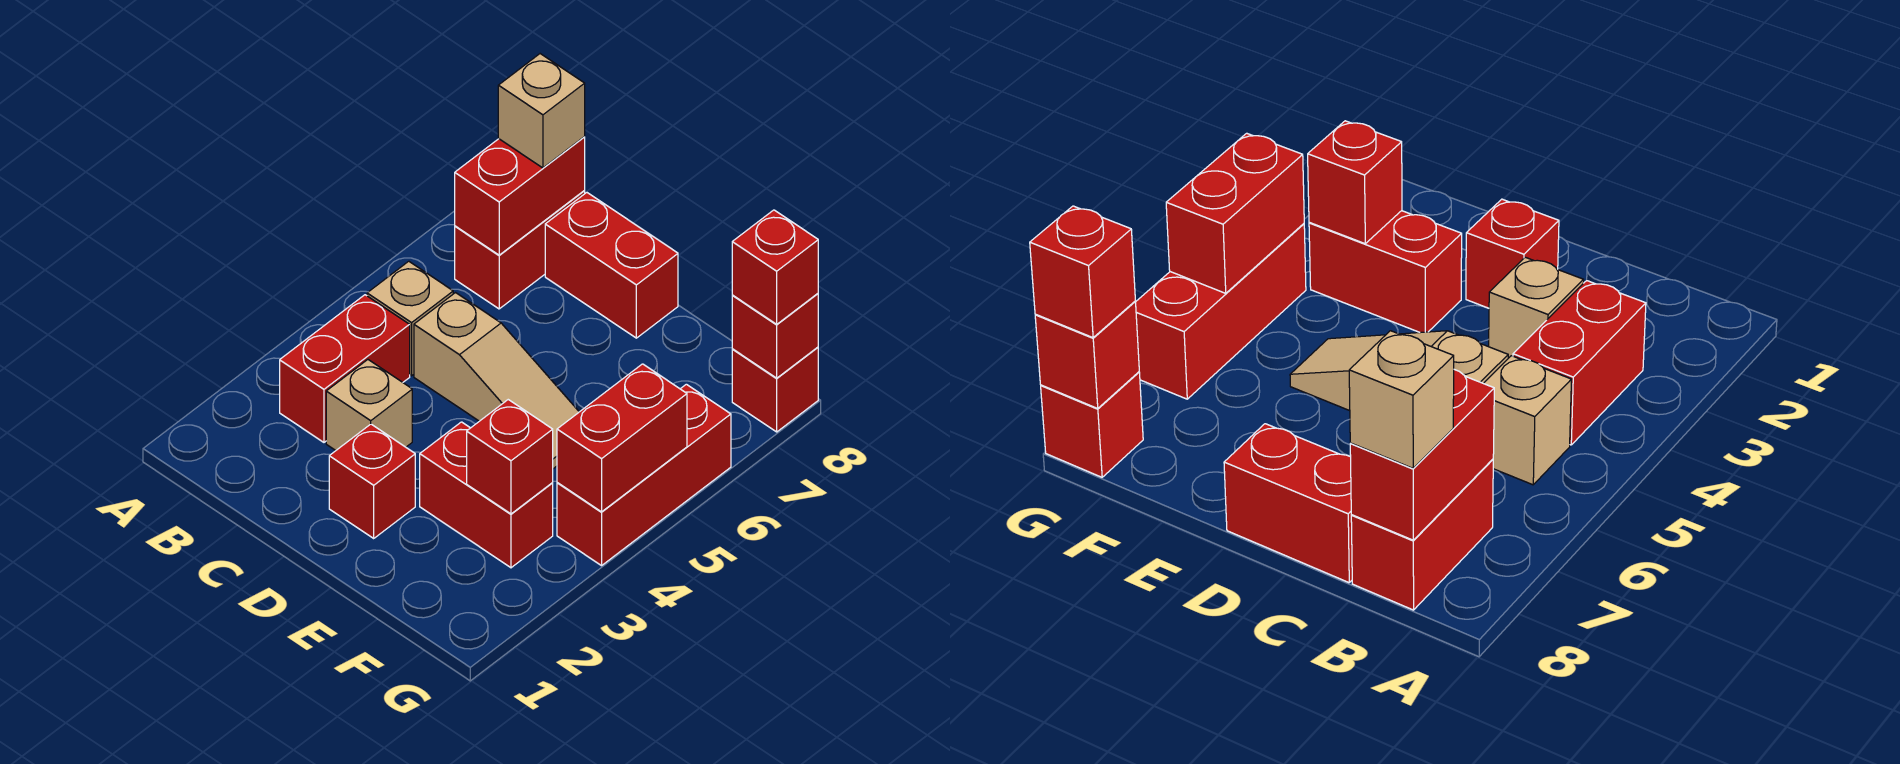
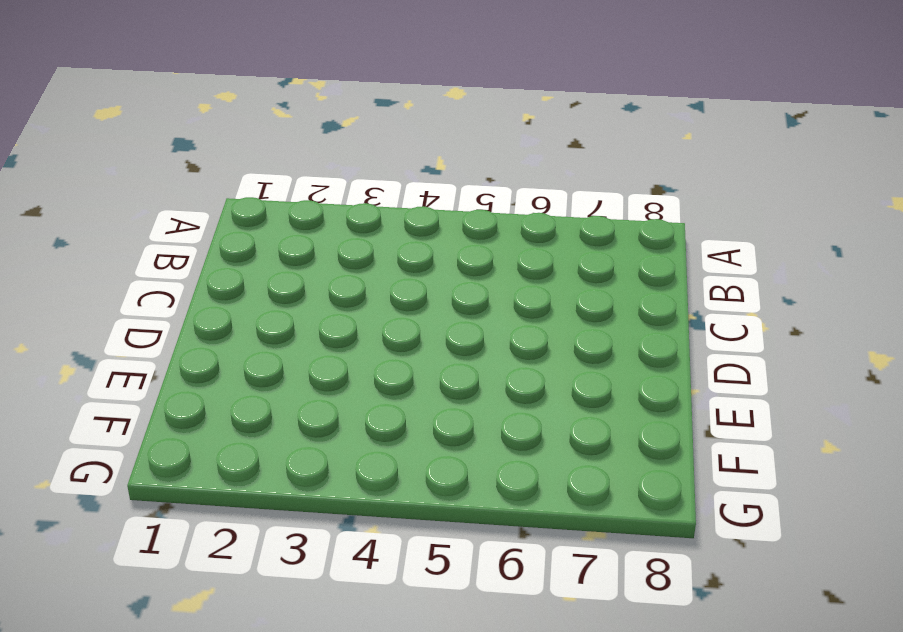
none -> red 1x2 brick [280,295,410,442]
none -> tan 1x1 brick [367,261,453,376]
none -> red 1x2 brick [455,191,585,309]

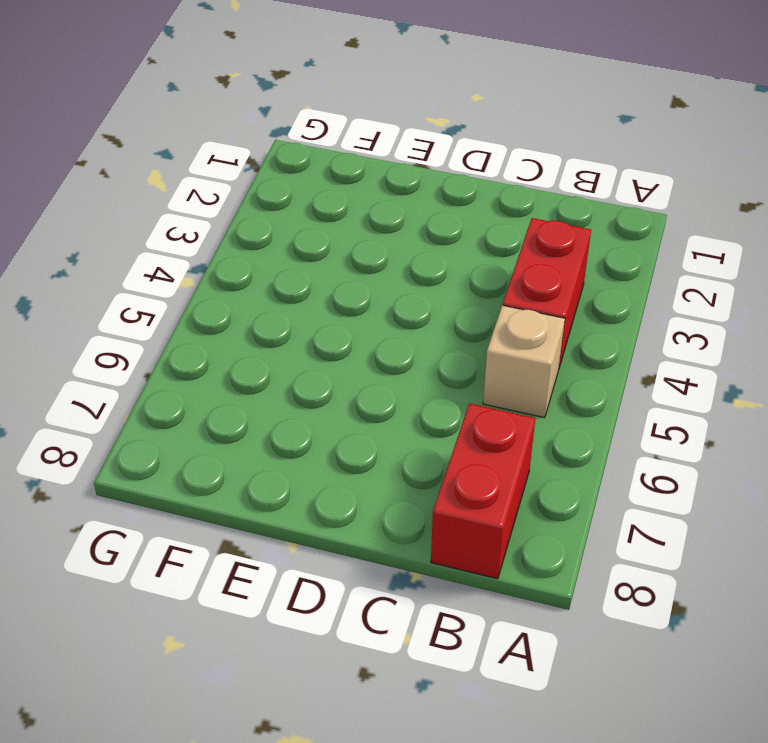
none -> tan 1x1 brick [326,360,412,450]
none -> tan 1x3 slope [414,293,579,469]
none -> red 1x2 brick [545,193,678,338]

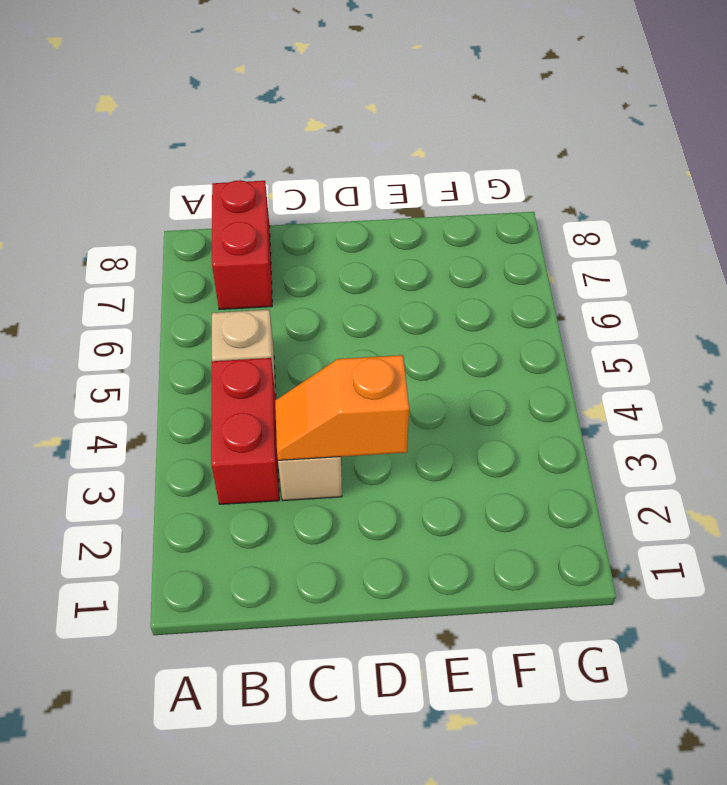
orange 1x2 slope [275,355,409,460] -> none
none -> tan 1x3 slope [414,293,579,469]
none -> red 1x2 brick [545,193,678,338]
none -> red 1x1 brick [329,424,415,538]

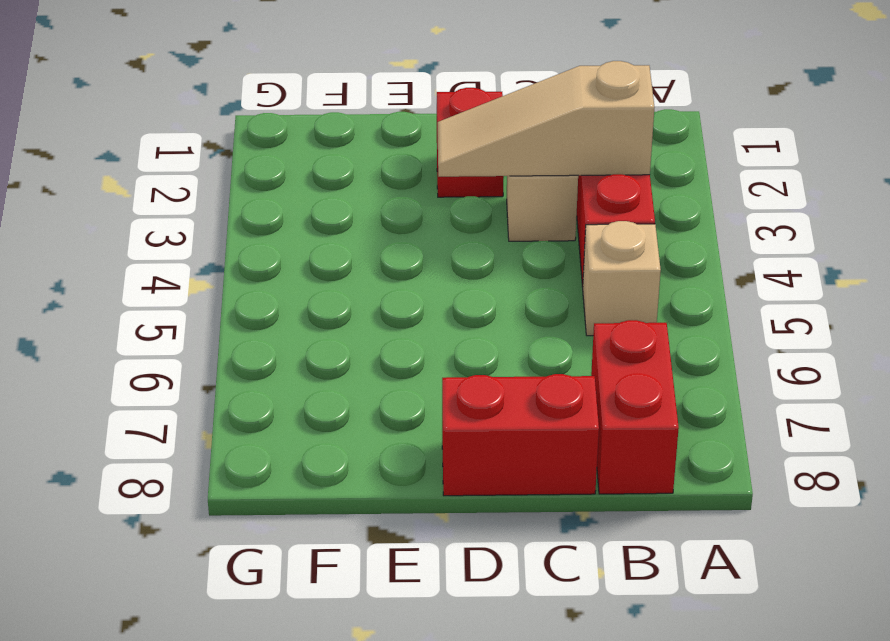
tan 1x3 slope [438,61,654,177] -> tan 1x3 slope moved to [414,293,579,469]
none -> red 1x2 brick [420,422,553,568]
none -> red 1x3 brick [557,384,731,566]
none -> red 1x1 brick [732,347,818,432]

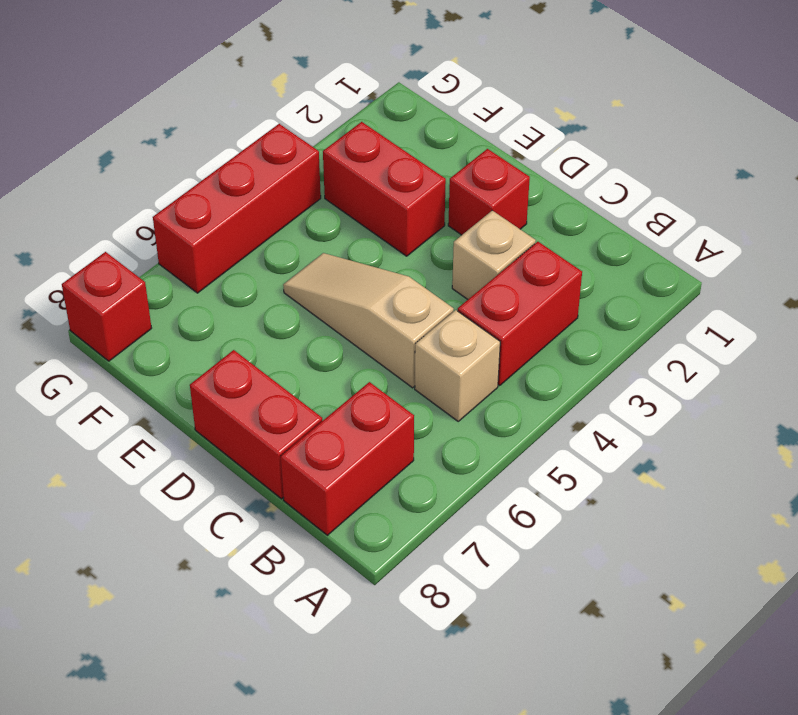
none -> red 1x2 brick [455,137,585,255]
none -> red 1x1 brick [467,400,553,514]
none -> red 1x2 brick [557,364,687,512]

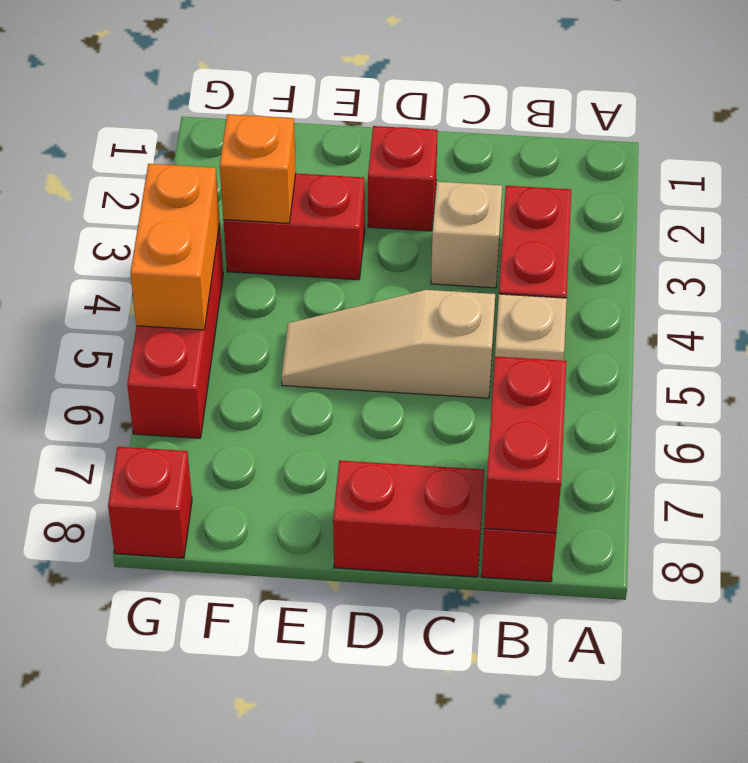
orange 1x1 brick [220,114,296,223] -> red 1x1 brick [467,400,553,514]
orange 1x2 brick [130,164,220,330] -> red 1x2 brick [557,364,687,512]
none -> red 1x1 brick [732,294,818,378]
none -> tan 1x1 brick [498,54,585,168]
none -> red 1x1 brick [732,210,818,324]

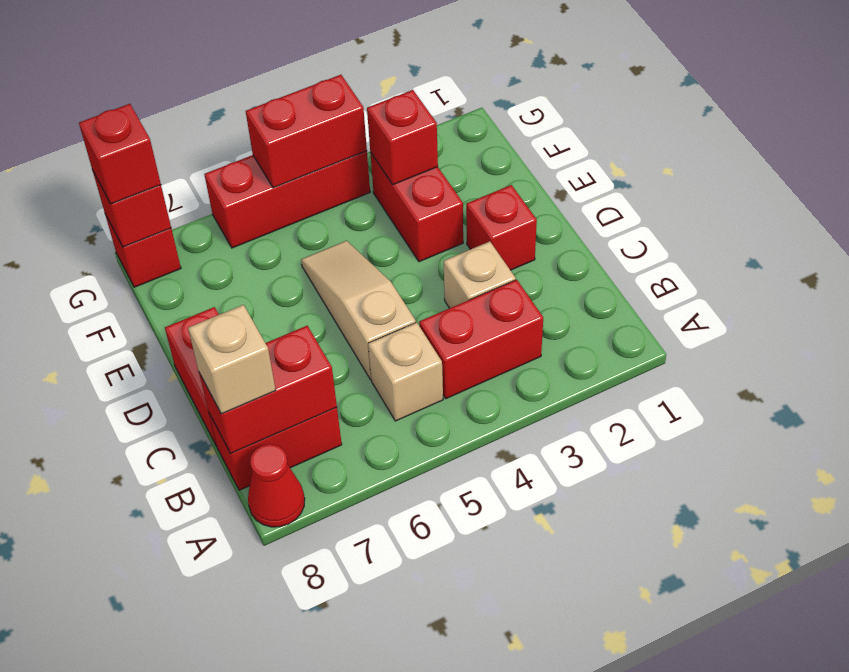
red 1x1 cone [248,444,305,527] -> none

